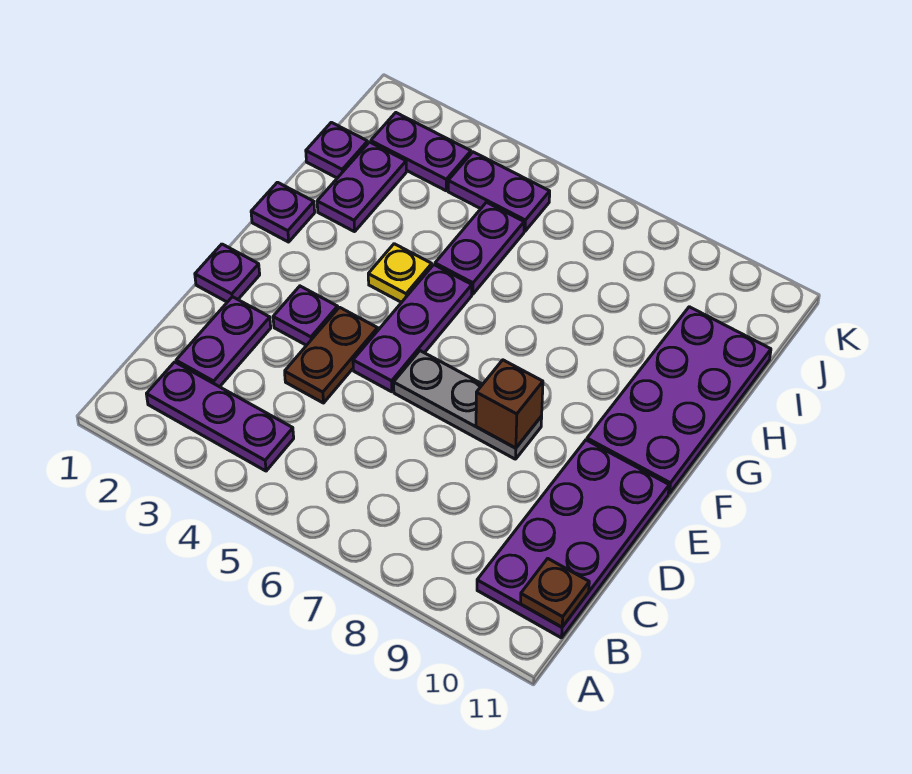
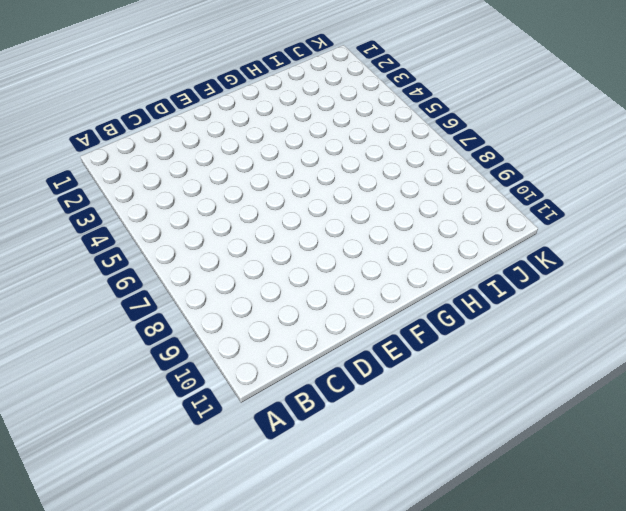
none -> purple 1x3 plate [147,362,294,471]
none -> purple 2x4 plate [477,440,669,638]
none -> purple 1x2 plate [176,297,271,387]

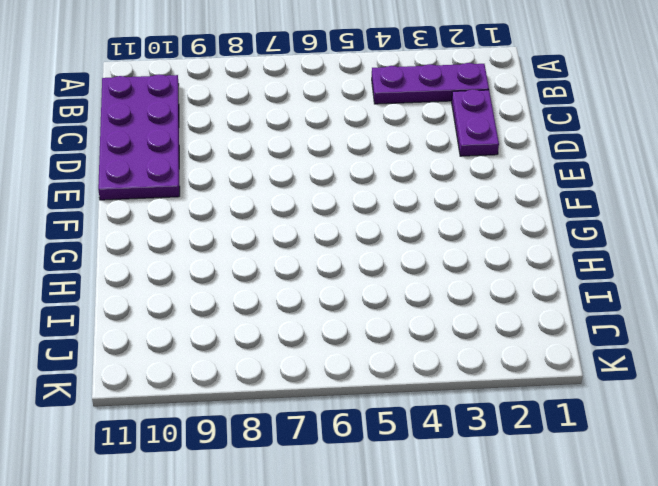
none -> brown 1x2 plate [285,307,378,403]
none -> purple 1x1 plate [195,244,260,302]
none -> purple 1x1 plate [273,286,338,345]

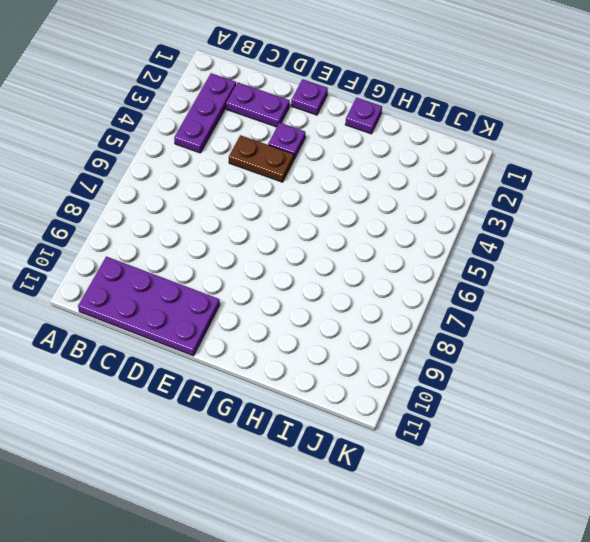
none -> purple 1x3 plate [353,265,472,392]
none -> grey 1x3 plate [394,351,542,459]
none -> purple 2x4 plate [587,307,771,493]

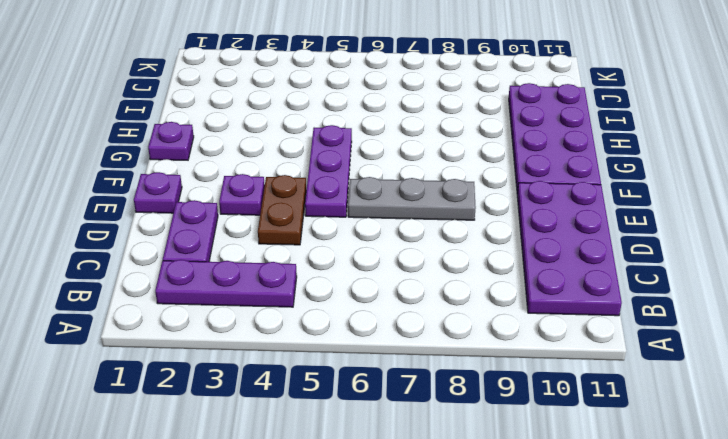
none -> yellow 1x1 plate [368,244,432,302]
none -> purple 1x2 plate [317,142,406,232]
none -> purple 1x2 plate [435,202,524,294]

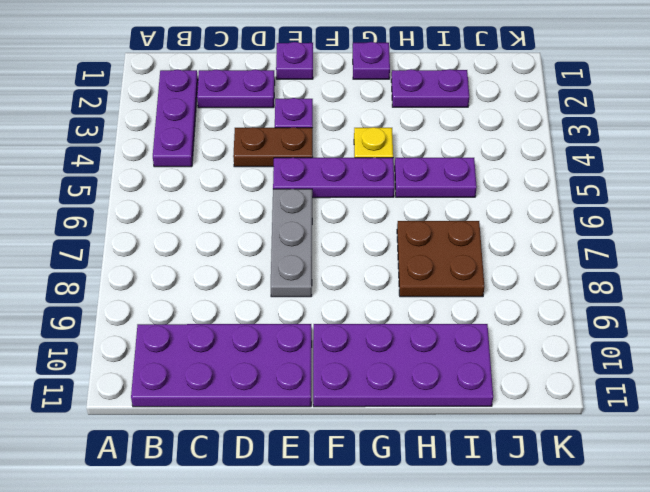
brown 2x2 plate [397,221,484,297] -> none
none -> purple 1x1 plate [306,122,368,178]
none -> purple 1x2 plate [371,113,471,191]
none -> purple 1x2 plate [448,152,550,231]

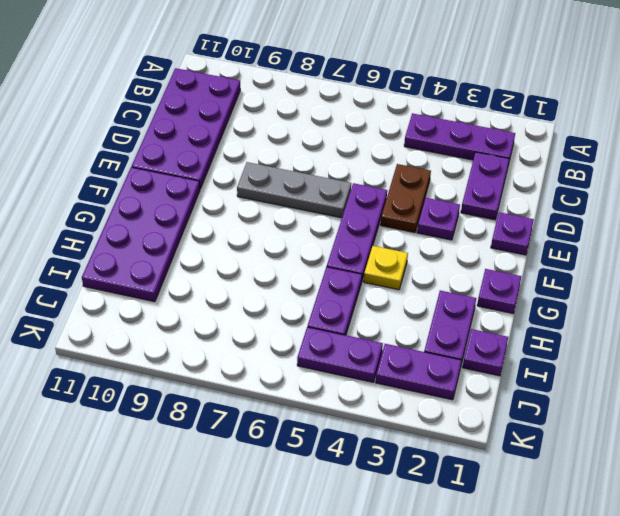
none -> brown 1x1 plate [520,558,589,627]
none -> brown 1x1 brick [476,360,543,448]

